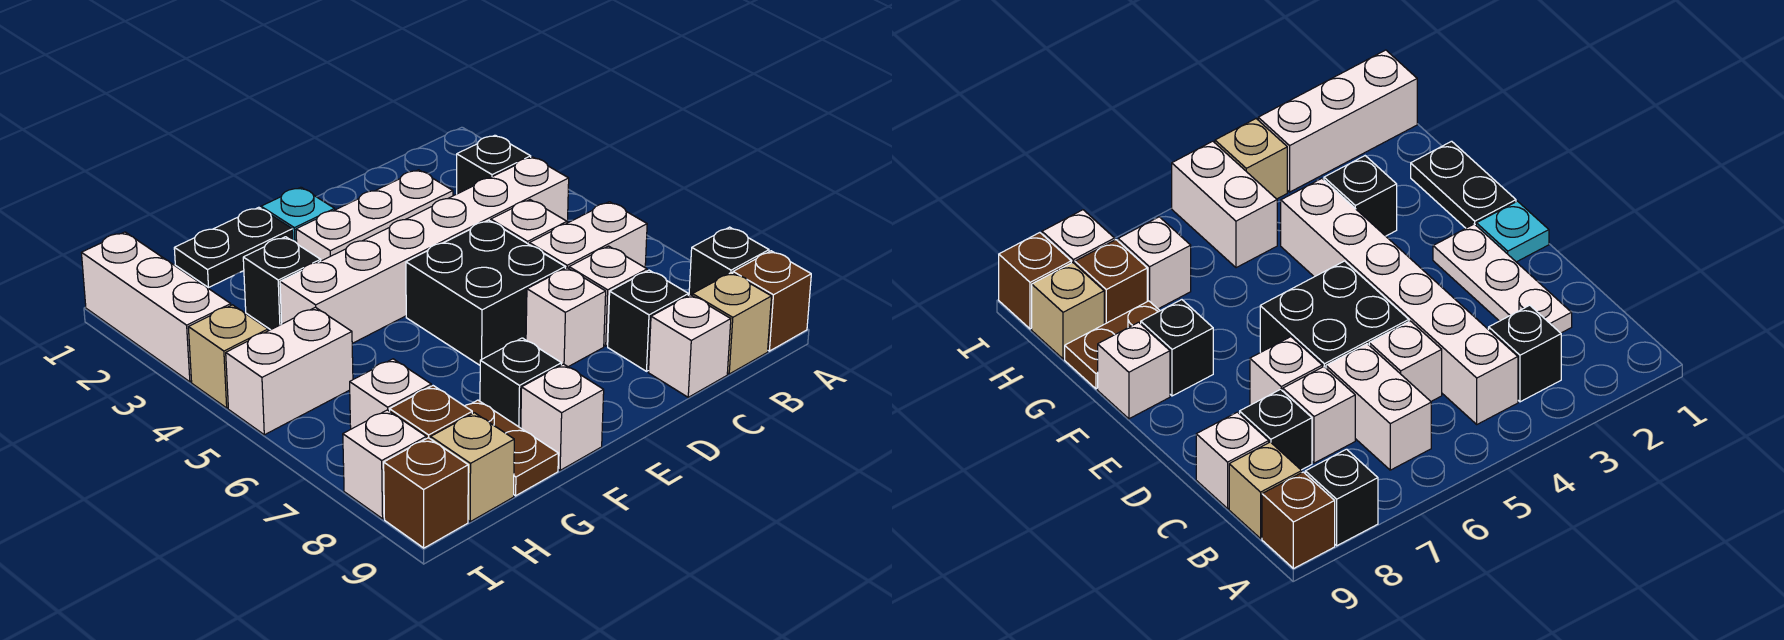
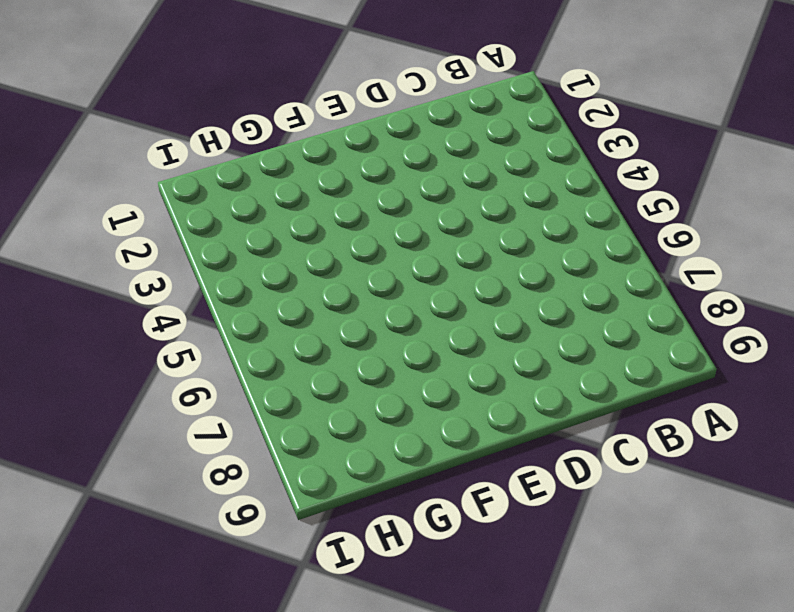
none -> black 1x1 brick [689,227,769,295]
none -> brown 1x1 brick [733,251,811,351]
none -> black 1x1 brick [457,135,531,194]

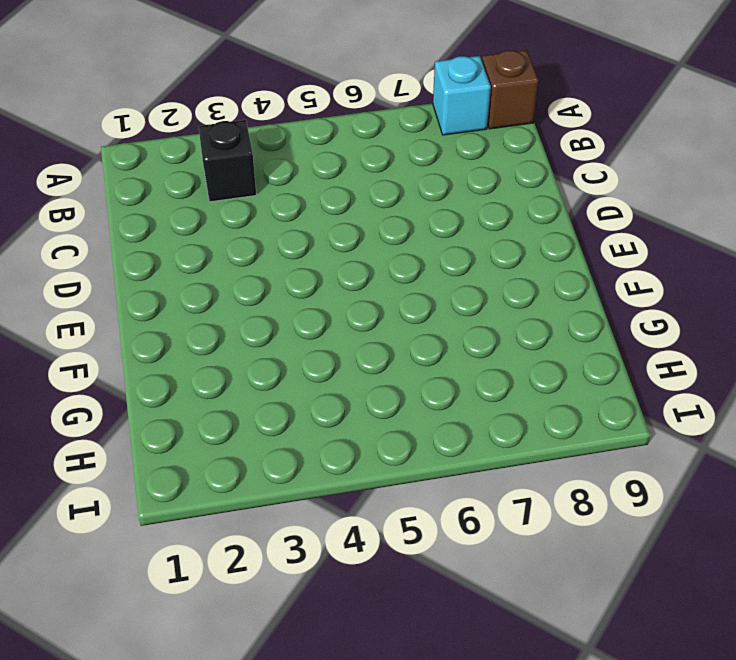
cyan 1x1 brick [433,56,491,135] -> black 1x1 brick [689,227,769,295]
none -> white 1x6 brick [280,157,569,343]
none -> white 1x2 brick [530,202,647,268]
none -> tan 1x1 brick [692,273,772,374]

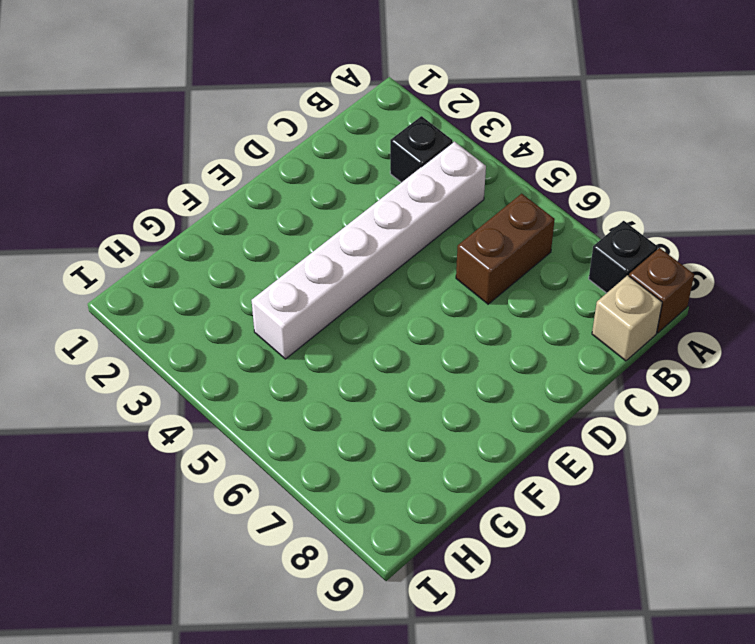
brown 1x2 brick [456,194,555,304] -> white 1x2 brick [530,202,647,268]
none -> white 1x3 plate [296,170,453,261]
none -> white 1x1 brick [491,200,567,245]
none -> white 1x1 brick [569,246,647,346]

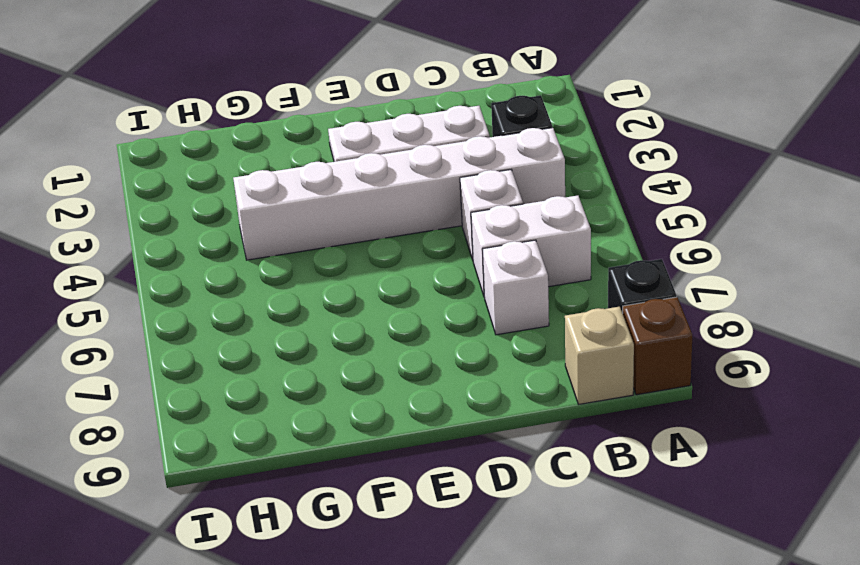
none -> black 1x1 brick [608,270,688,371]
none -> white 1x1 brick [649,295,731,397]
none -> black 2x2 brick [406,220,565,365]

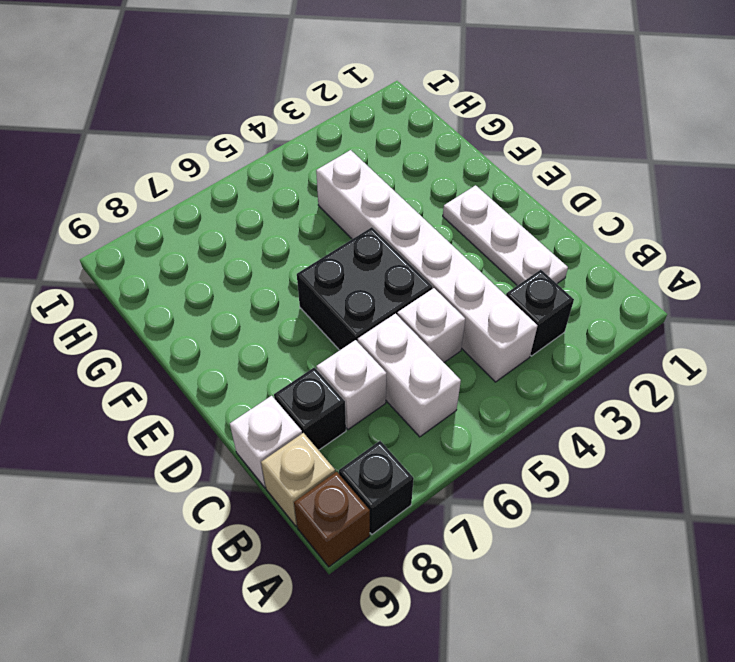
none -> white 1x1 brick [526,268,606,367]
none -> cyan 1x1 plate [261,187,335,243]
none -> black 1x2 plate [174,207,293,287]

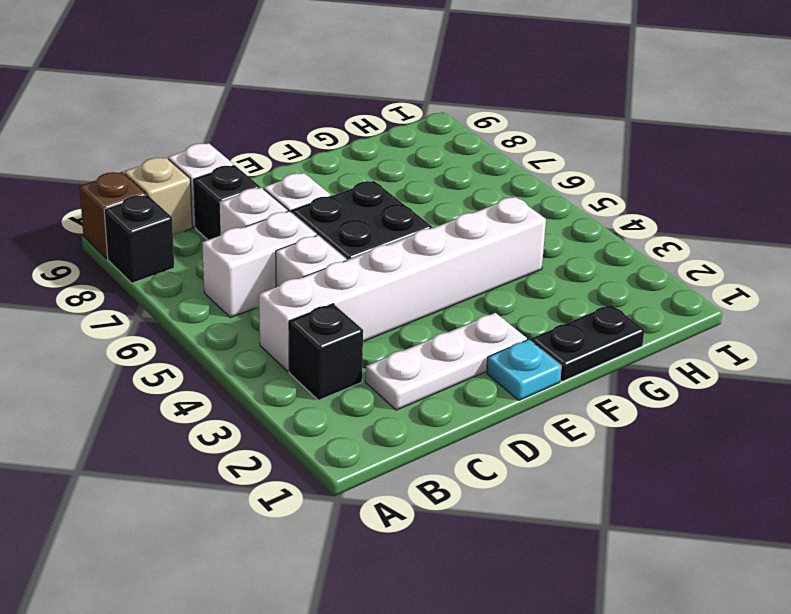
none -> black 1x1 brick [480,338,561,428]
none -> white 1x1 brick [521,364,604,470]
none -> black 1x1 brick [243,237,321,330]

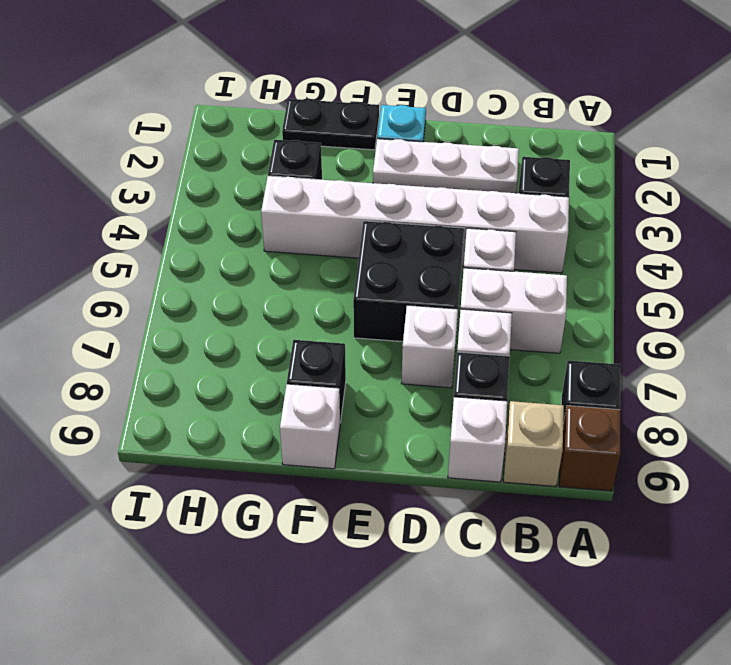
none -> brown 1x2 plate [465,400,558,496]
none -> white 1x2 brick [226,307,353,435]
none -> white 1x1 brick [350,359,431,429]

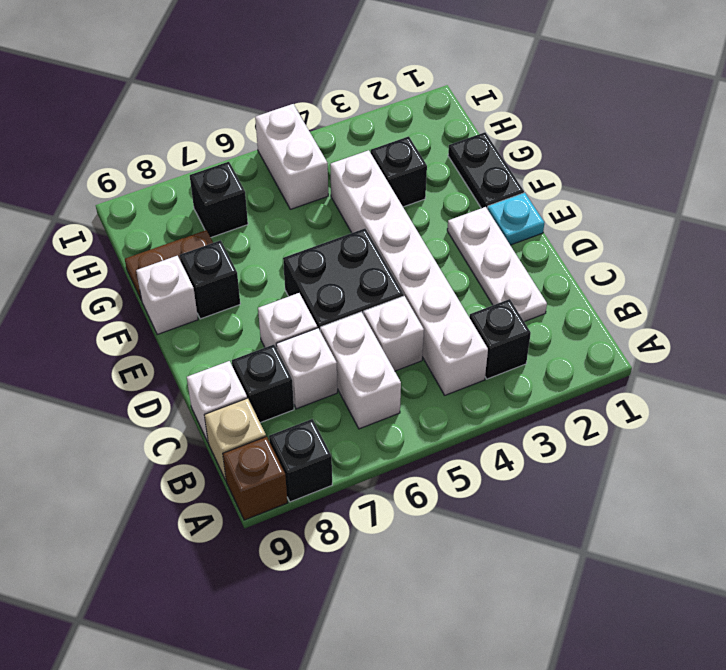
black 1x1 brick [190,162,248,237] -> white 1x1 brick [350,359,431,429]
none -> brown 1x1 brick [390,386,472,439]
none -> tan 1x1 brick [431,413,514,522]
none -> white 1x3 brick [82,232,231,382]

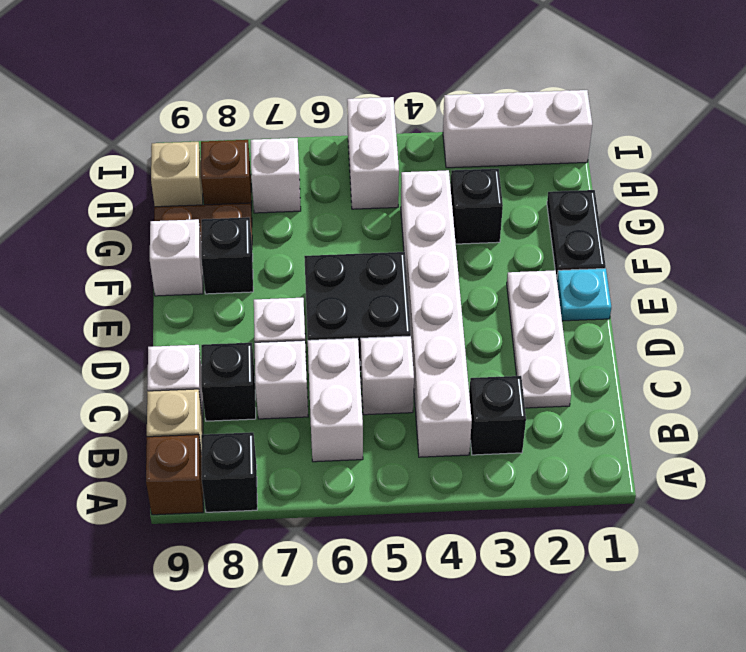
none -> tan 1x1 brick [188,305,268,408]
none -> white 1x1 brick [343,410,426,519]
none -> brown 1x1 brick [384,438,468,548]

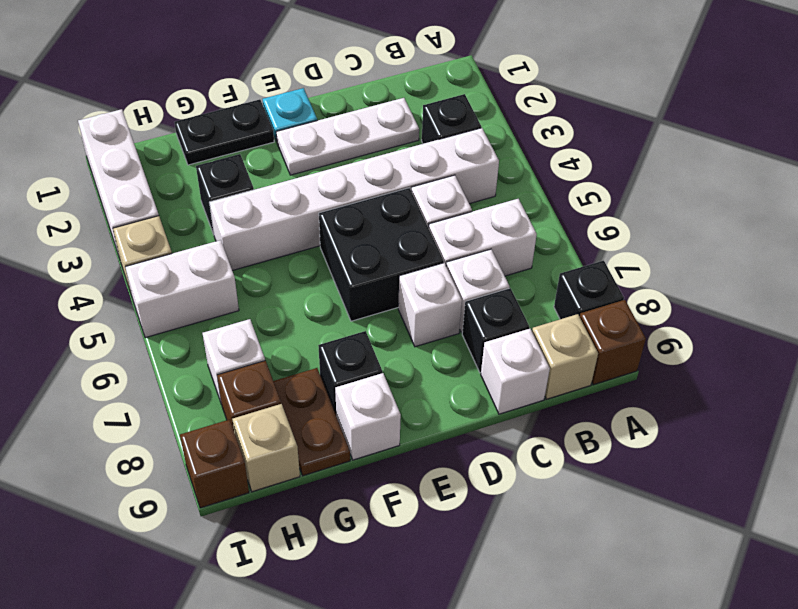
none -> white 1x1 brick [343,410,426,519]

